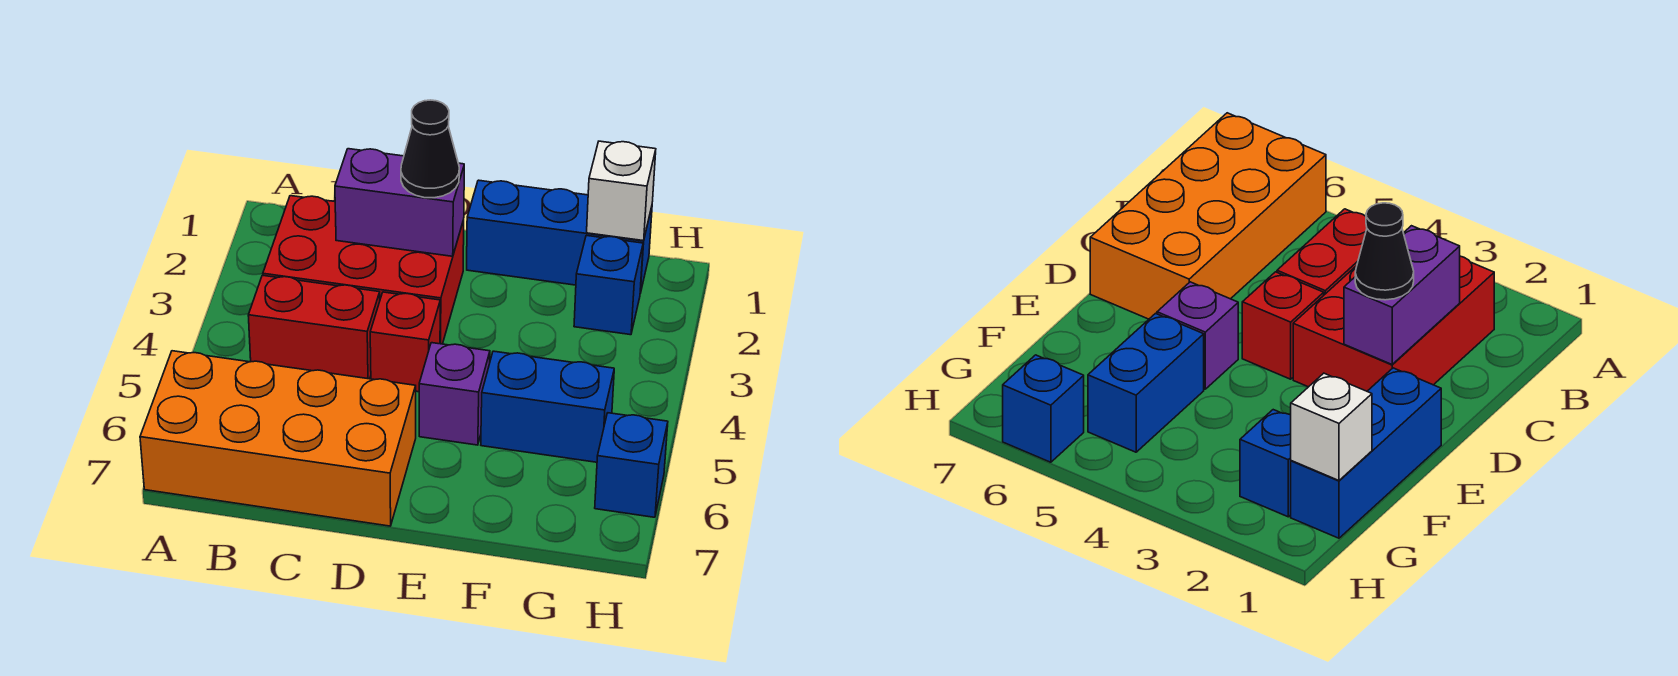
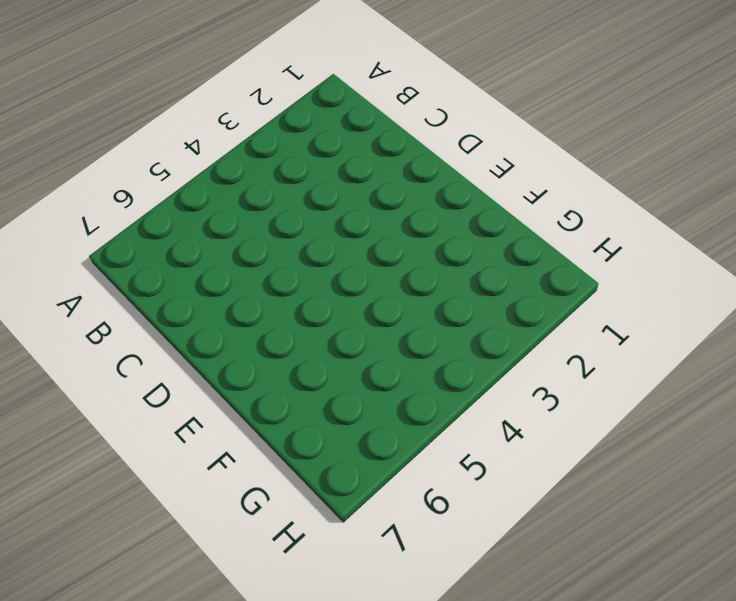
none -> orange 2x4 brick [140,351,416,526]
none -> red 2x3 brick [263,196,464,344]
none -> red 1x2 brick [248,275,380,379]

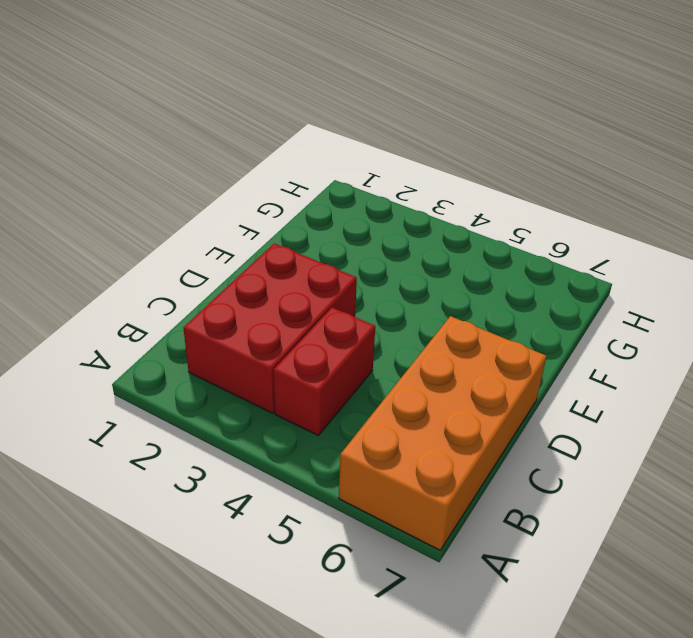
none -> red 1x1 brick [370,292,440,392]
none -> blue 1x3 brick [467,180,652,293]
none -> purple 1x1 brick [419,343,490,445]

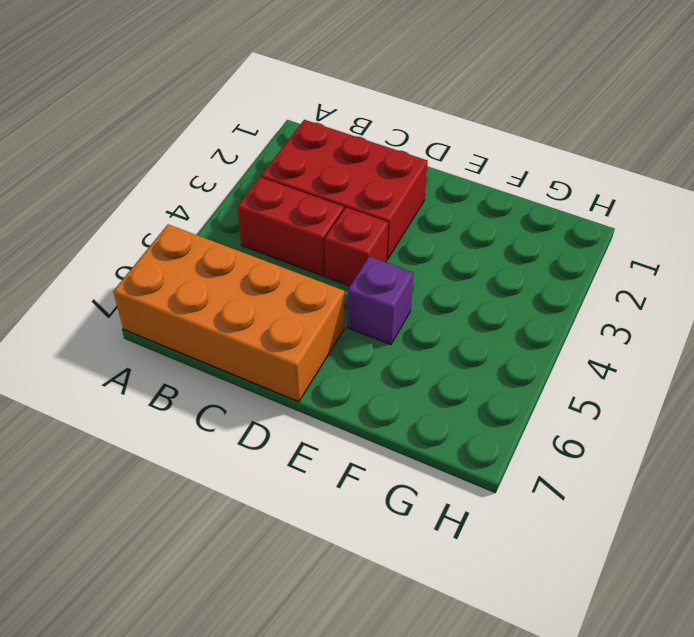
none -> blue 1x3 brick [467,180,652,293]
none -> blue 1x2 brick [481,351,614,462]
none -> blue 1x1 brick [574,235,643,335]

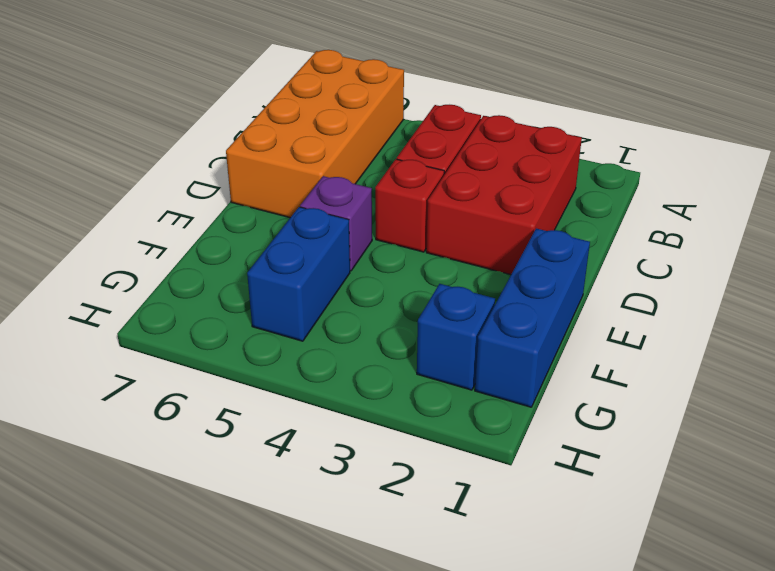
none -> blue 1x1 brick [595,413,668,517]
none -> purple 1x2 brick [335,149,464,256]
none -> white 1x1 brick [587,141,656,241]

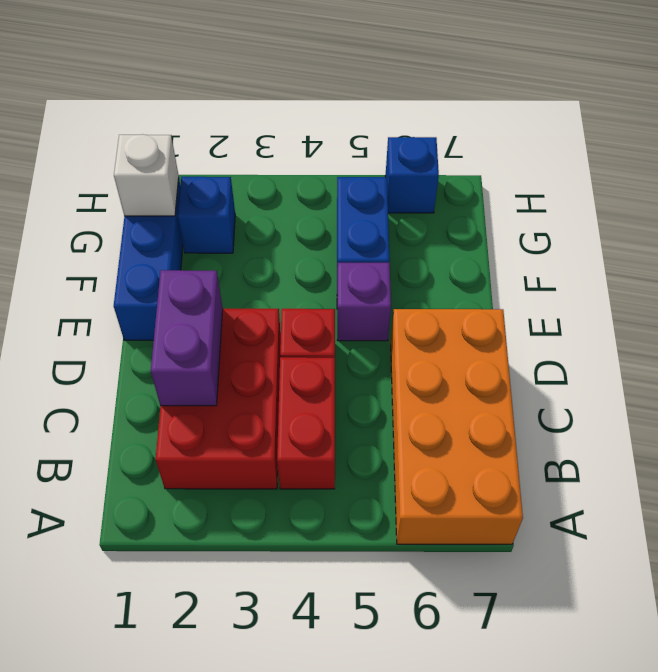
none -> black 1x1 cone [401,100,459,198]

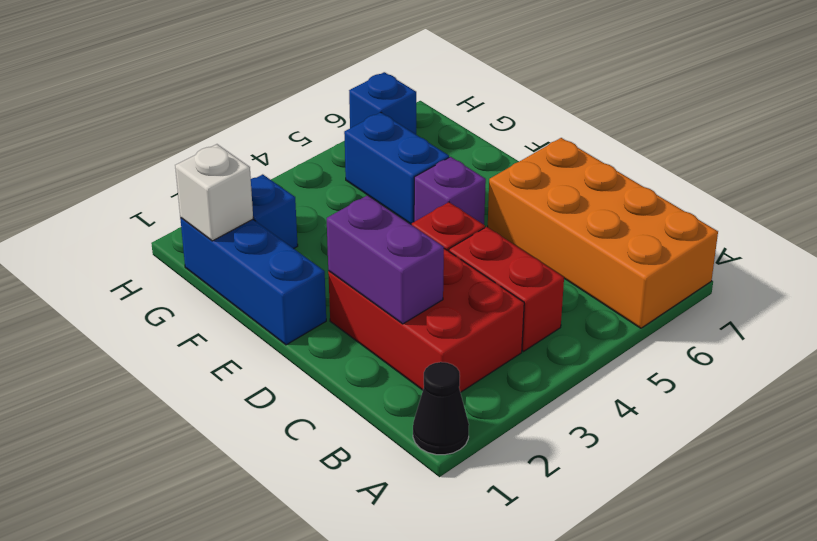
black 1x1 cone [413,362,469,455] -> black 1x1 cone moved to [401,100,459,198]

